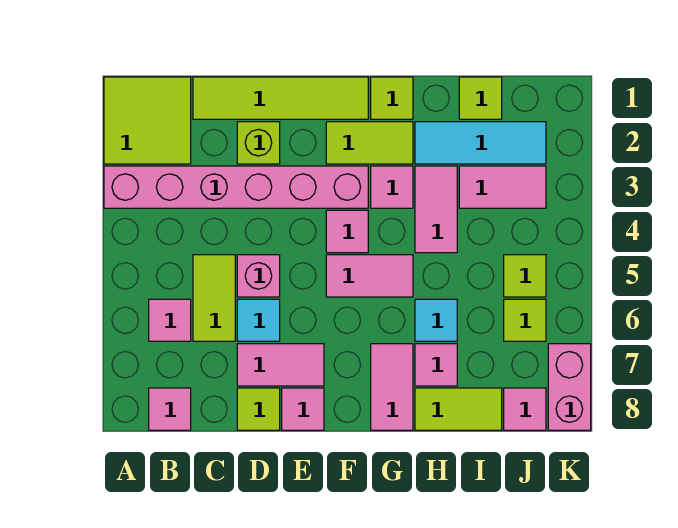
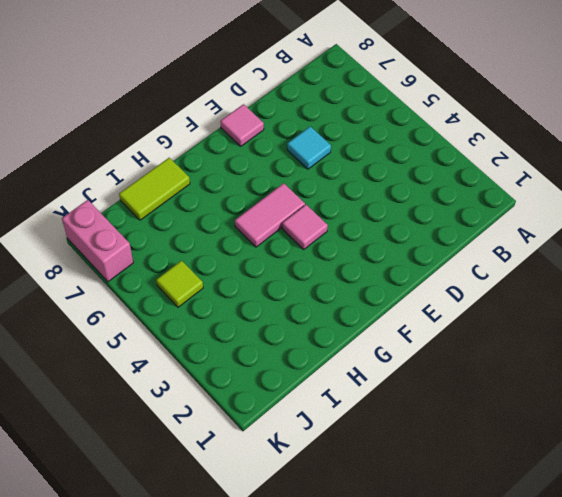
none -> lime 2x2 tile [104,77,191,164]
none -> pink 1x6 brick [104,166,368,208]
none -> pink 1x1 tile [149,299,191,341]

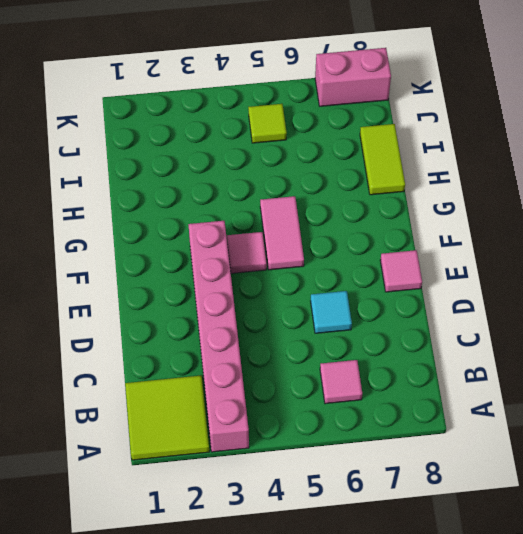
none -> pink 1x1 tile [149,388,191,430]
none -> lime 1x4 tile [193,77,368,119]
none -> lime 1x2 tile [193,255,235,341]

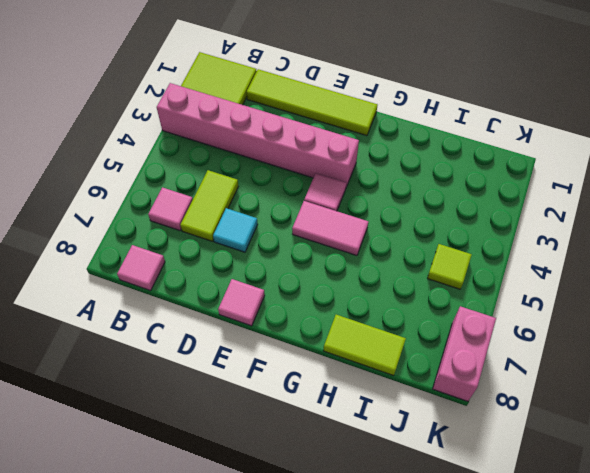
none -> lime 1x1 brick [237,122,280,164]
none -> pink 1x1 brick [237,255,280,297]
none -> pink 1x2 tile [237,344,324,386]

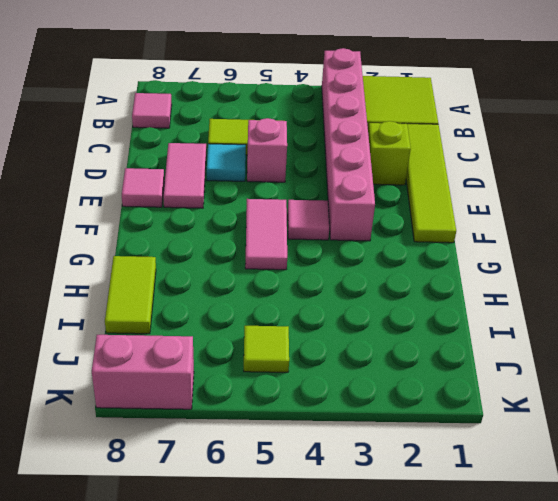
none -> pink 1x1 tile [149,299,191,341]
none -> lime 1x1 tile [237,388,280,430]
none -> lime 1x2 tile [326,122,413,164]

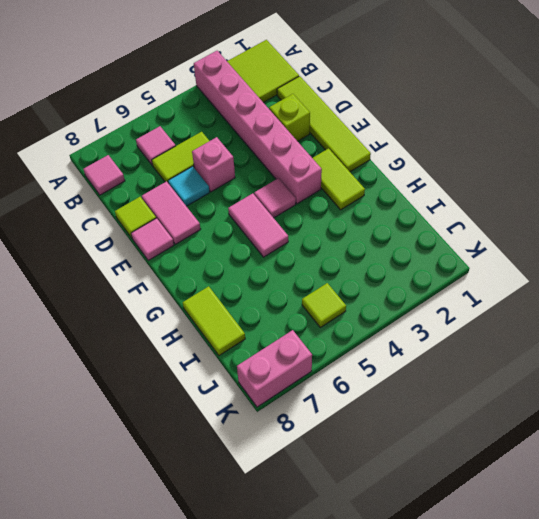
none -> lime 1x1 tile [371,77,413,119]
none -> pink 1x1 tile [371,166,413,208]
none -> pink 1x2 tile [371,344,413,430]

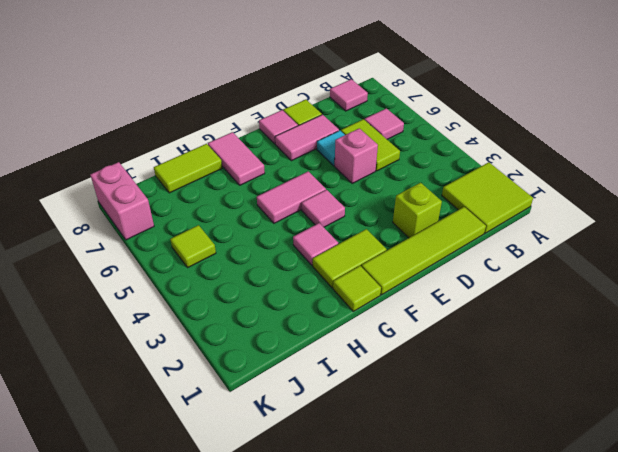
none -> pink 1x6 brick [104,166,368,208]
none -> cyan 1x3 tile [415,122,546,164]
none -> pink 1x2 tile [415,166,457,253]

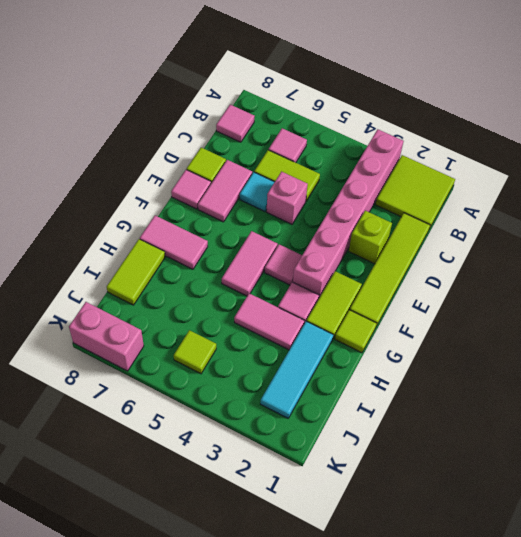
none -> cyan 1x1 tile [415,299,457,341]
none -> pink 1x1 tile [415,344,457,386]
none -> lime 1x1 tile [459,77,502,119]

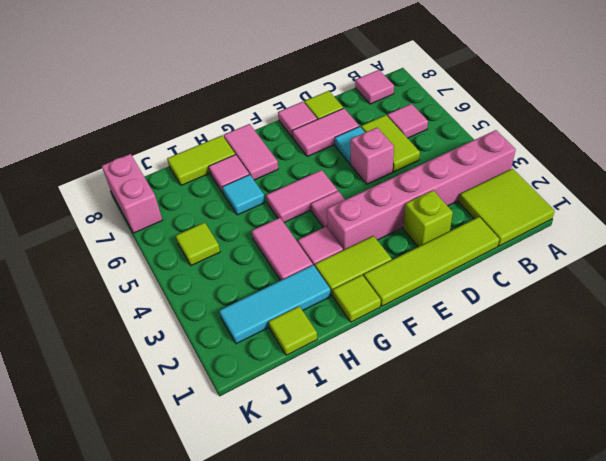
none -> pink 1x2 tile [459,166,546,208]
none -> lime 1x1 tile [504,299,546,341]
none -> pink 1x1 tile [504,388,546,430]

